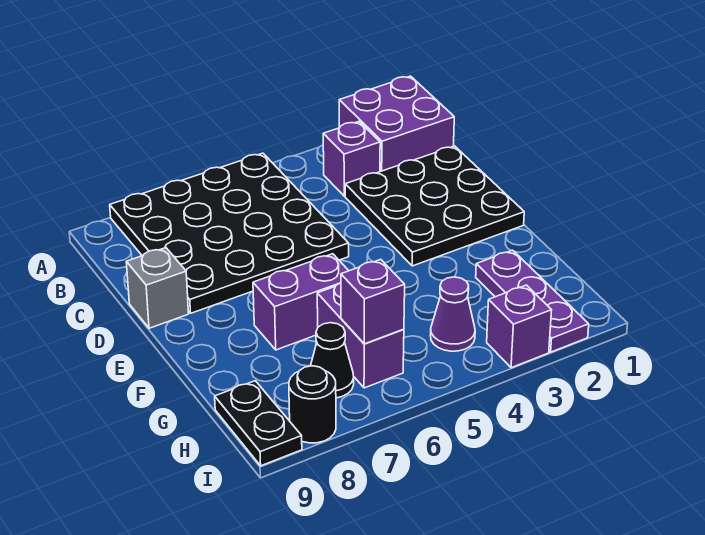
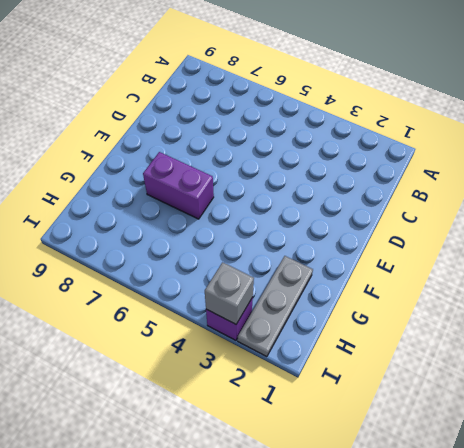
grey 1x3 plate [238,256,313,357] -> purple 1x3 plate [476,250,589,352]
grey 1x1 brick [205,262,254,324] -> grey 1x1 brick moved to [126,248,189,328]
none -> purple 2x2 brick [339,76,454,172]
none -> black 4x4 plate [110,153,349,313]
none -> purple 1x1 brick [323,122,380,196]

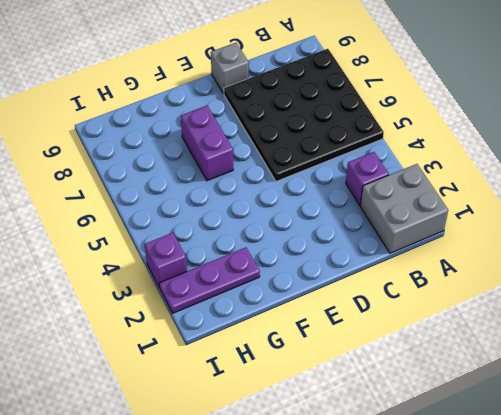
grey 2x2 brick [360,164,448,253] -> purple 2x2 brick [339,76,454,172]
none -> black 3x3 plate [345,146,524,266]
none -> purple 1x2 brick [317,283,404,388]
none -> purple 1x1 cone [431,277,475,351]

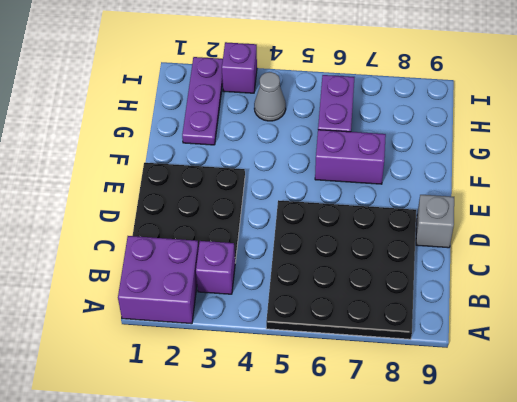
grey 1x1 cone [254,72,286,121] -> purple 1x1 cone [431,277,475,351]
none -> black 1x1 cone [311,323,354,398]
none -> black 1x2 plate [215,381,302,466]
none -> black 1x1 round brick [289,366,336,443]

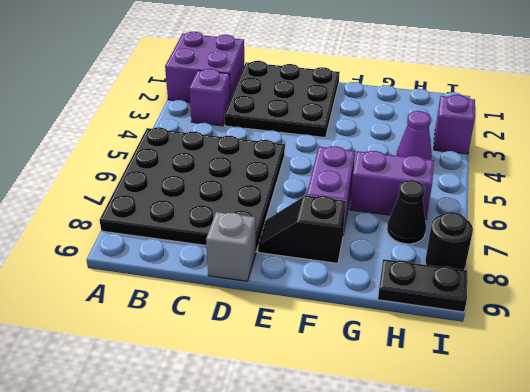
black 1x2 slope [258,196,346,263] -> none
none -> purple 1x3 plate [476,250,589,352]
none -> purple 1x1 brick [341,259,405,344]

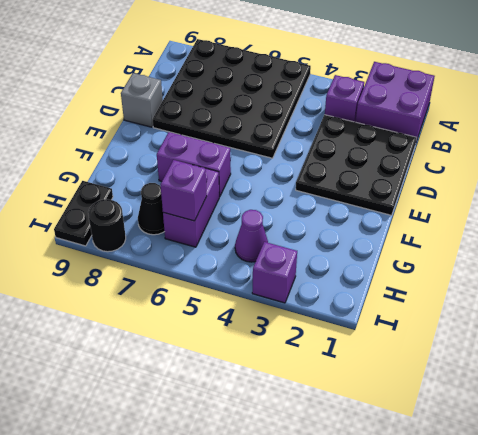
none -> purple 1x3 plate [476,250,589,352]

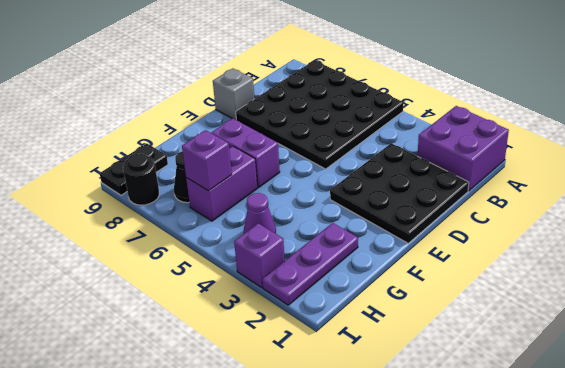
none -> purple 1x1 brick [323,122,380,196]

